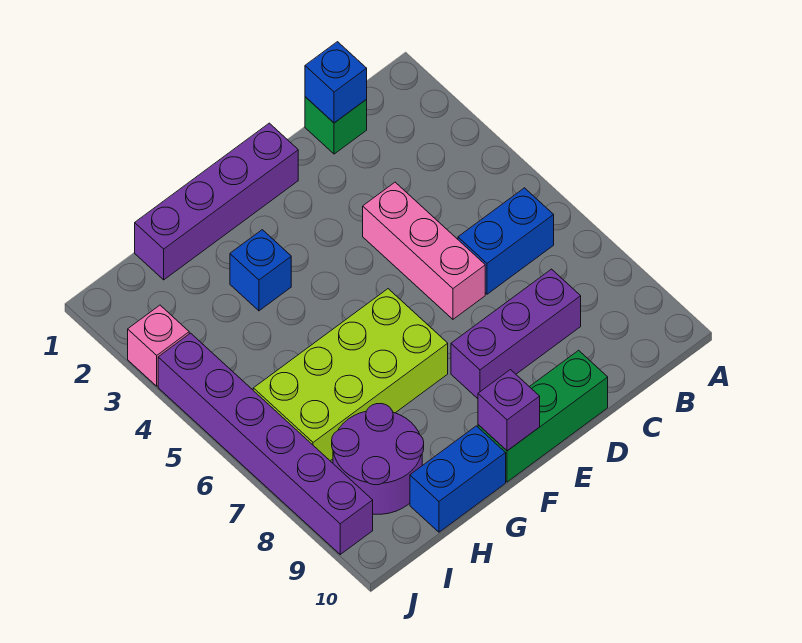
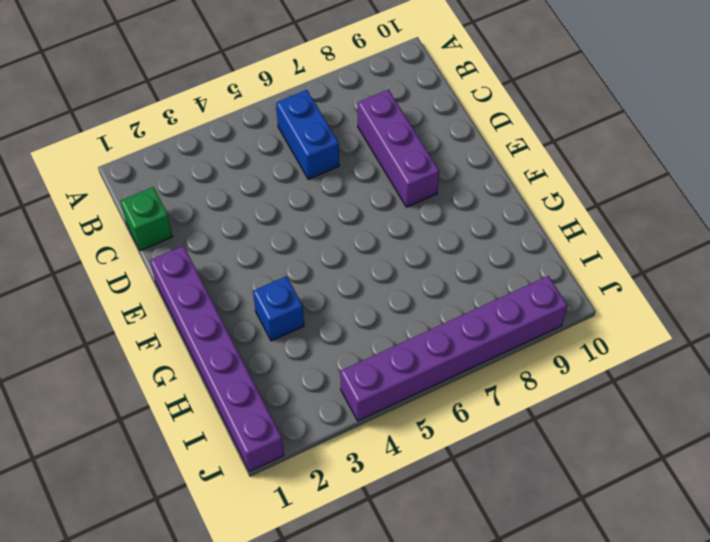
purple 1x6 brick [150,246,284,472] -> purple 1x4 brick [135,123,298,280]
none -> pink 1x3 brick [363,182,485,319]
none -> green 1x3 brick [478,350,608,482]
none -> lime 2x4 brick [253,289,448,461]

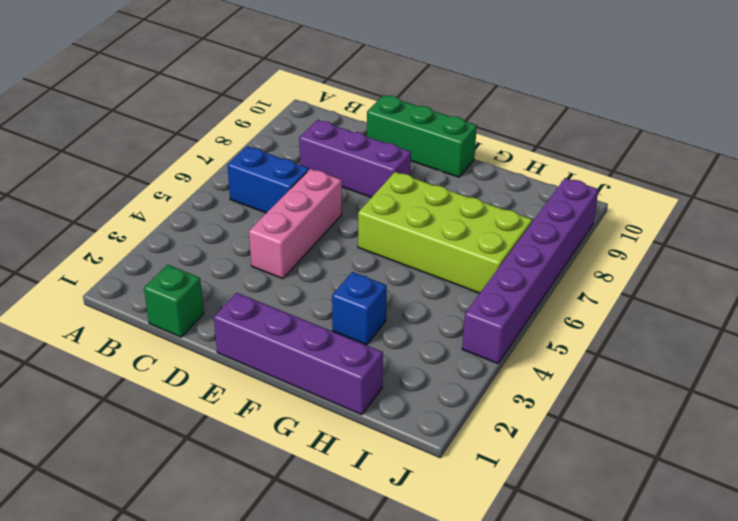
none -> blue 1x2 brick [410,426,506,532]
none -> purple 2x2 round brick [332,404,424,514]
none -> pink 1x1 brick [128,305,189,386]

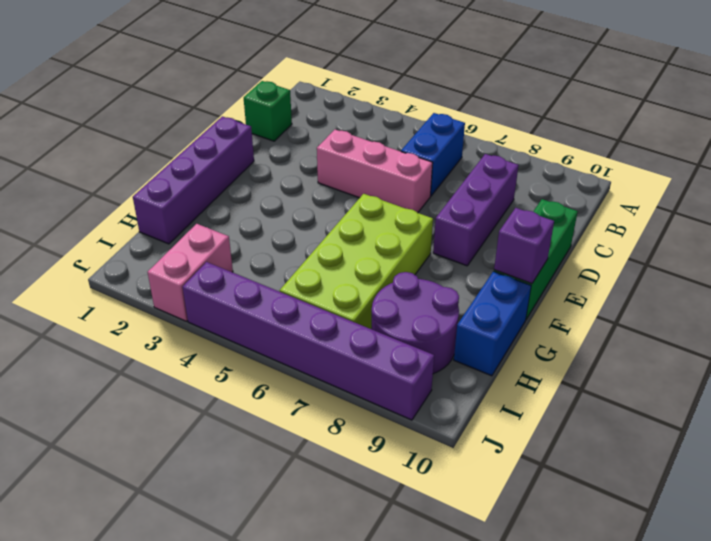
pink 1x2 brick [148,224,233,321] -> pink 1x1 brick [128,305,189,386]
none -> blue 1x1 brick [230,230,291,311]
none -> blue 1x1 brick [305,42,367,123]

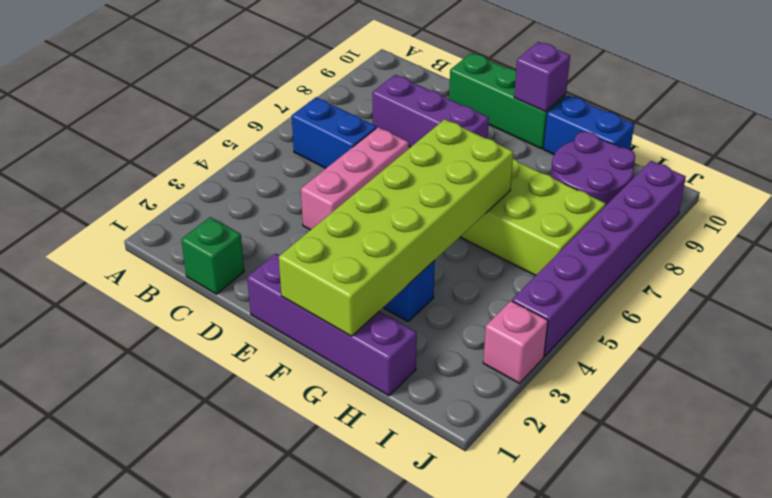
lime 2x6 brick [279,119,513,336] -> none
none -> blue 1x1 brick [305,42,367,123]

